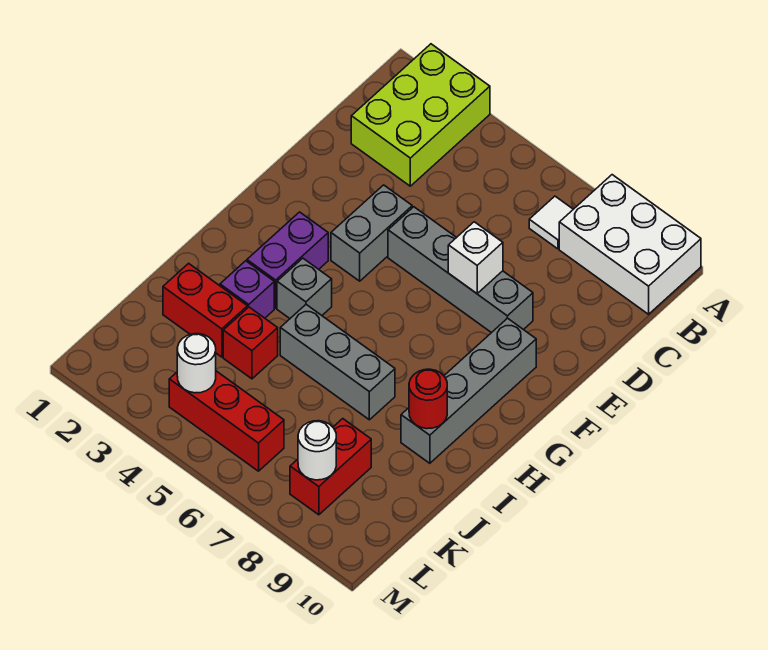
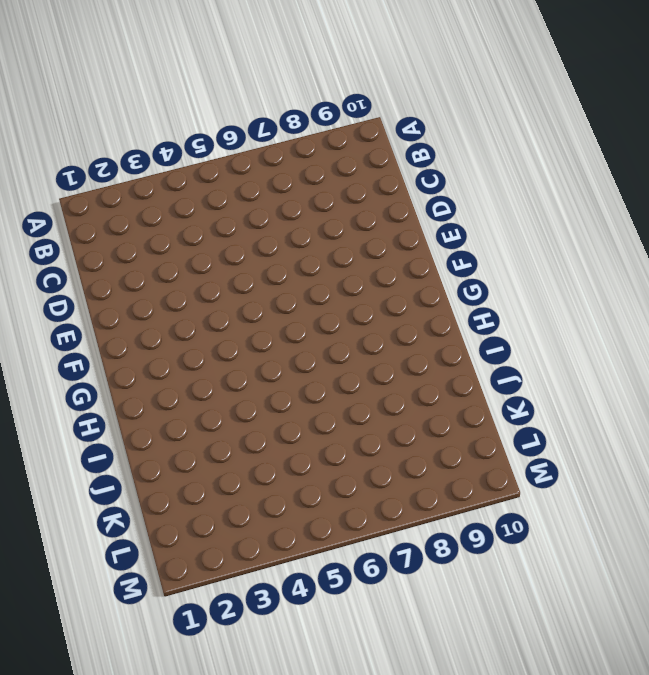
none -> lime 2x3 brick [351,44,490,186]
none -> white 2x3 brick [559,175,701,314]
none -> white 1x1 tile [529,196,573,249]

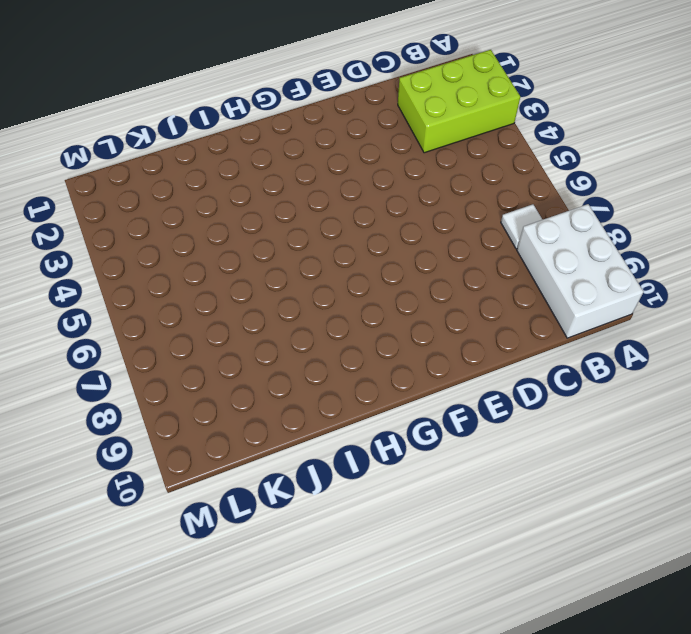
none -> grey 1x2 brick [331,185,412,281]
none -> grey 1x4 brick [388,207,533,333]
none -> grey 1x4 brick [401,318,536,463]

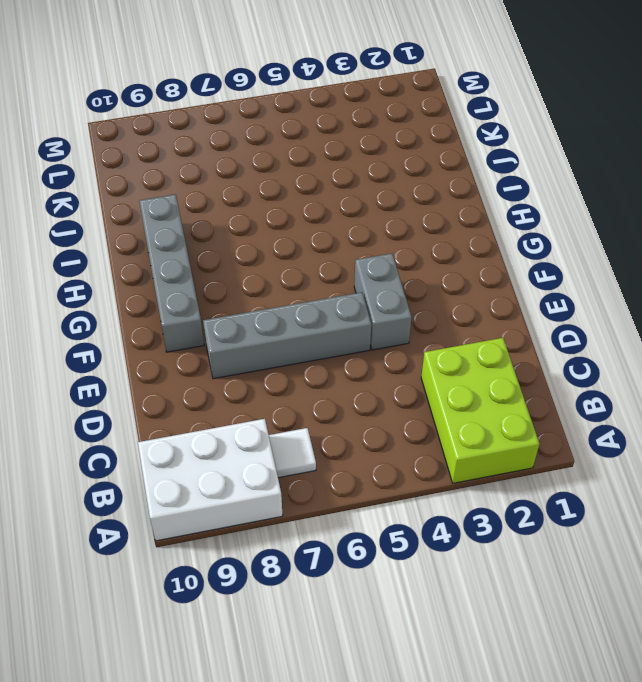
none -> purple 1x2 brick [247,212,328,308]
none -> grey 1x1 brick [277,258,332,318]
none -> purple 1x1 brick [220,261,274,318]

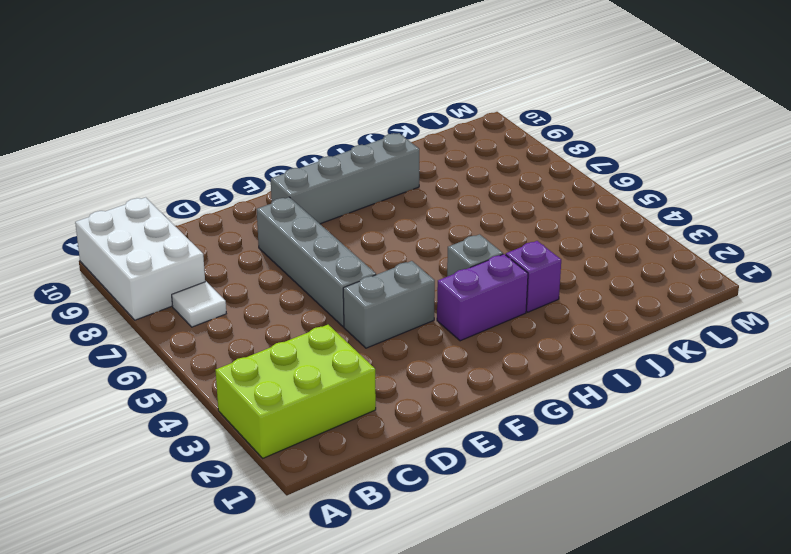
none -> grey 1x3 brick [280,305,395,420]
none -> red 1x2 brick [163,263,247,357]
none -> red 1x1 brick [223,307,278,379]

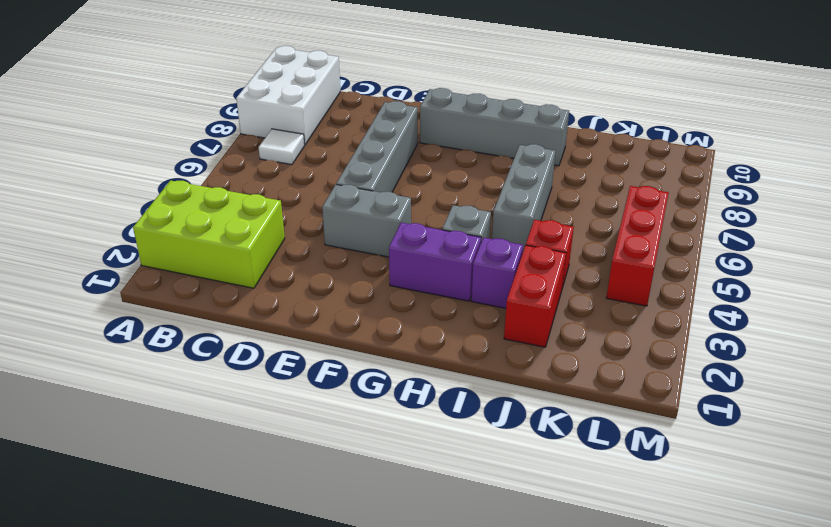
none -> red 1x2 brick [290,419,371,515]
none -> white 1x1 brick [448,222,503,293]
none -> red 1x1 round brick [409,369,447,429]

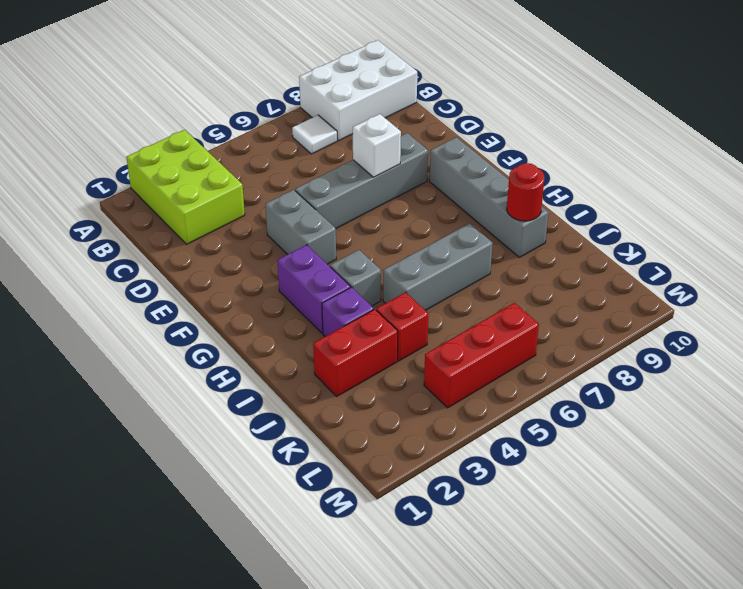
none -> red 1x2 brick [290,419,371,515]
none -> white 1x1 round brick [177,334,216,393]
none -> white 1x1 round brick [298,421,336,480]

